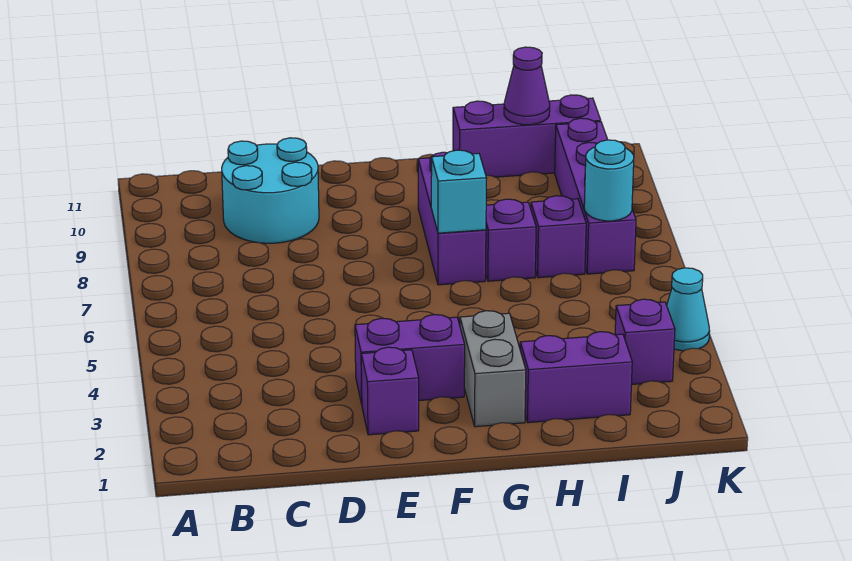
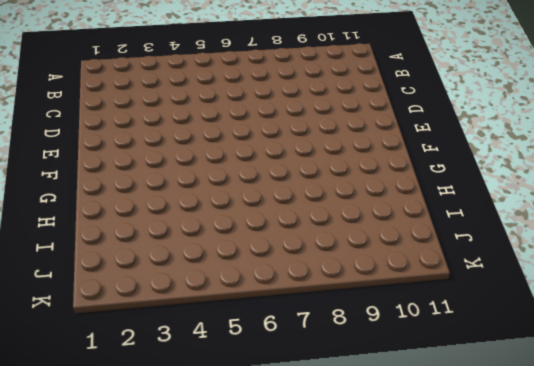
none -> cyan 2x2 round brick [222,138,319,243]
none -> purple 1x1 brick [361,347,419,435]
none -> purple 1x2 brick [355,315,465,404]

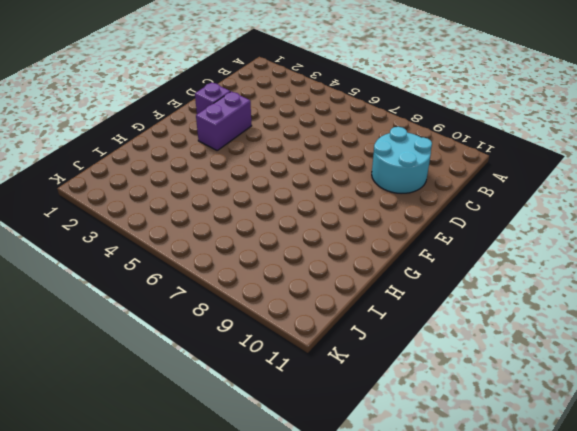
none -> grey 1x2 brick [460,311,526,427]
none -> purple 1x3 brick [418,152,486,285]
none -> purple 1x2 brick [520,332,632,423]

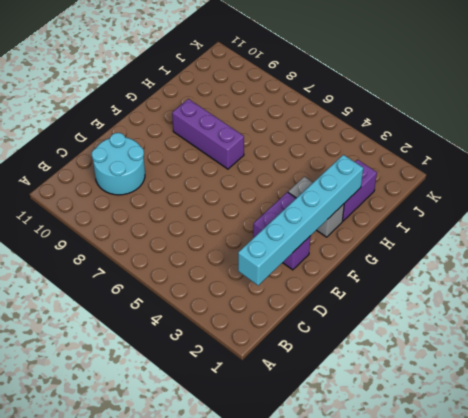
cyan 1x6 brick [238,155,363,285] -> none
none -> purple 1x1 brick [486,199,536,281]
none -> purple 1x3 brick [453,95,601,177]
none -> purple 1x1 brick [531,196,586,278]

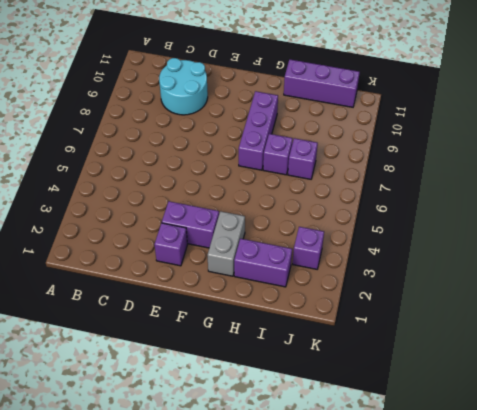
none -> purple 1x4 brick [555,118,636,274]
none -> cyan 1x1 cone [667,268,710,351]
none -> cyan 1x1 brick [431,150,487,233]

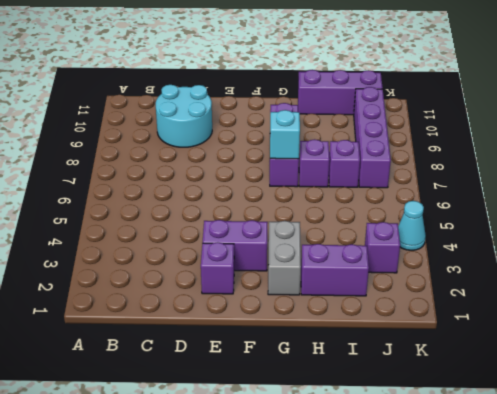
none -> purple 1x1 cone [504,47,550,125]
none -> cyan 1x1 round brick [584,140,634,221]

